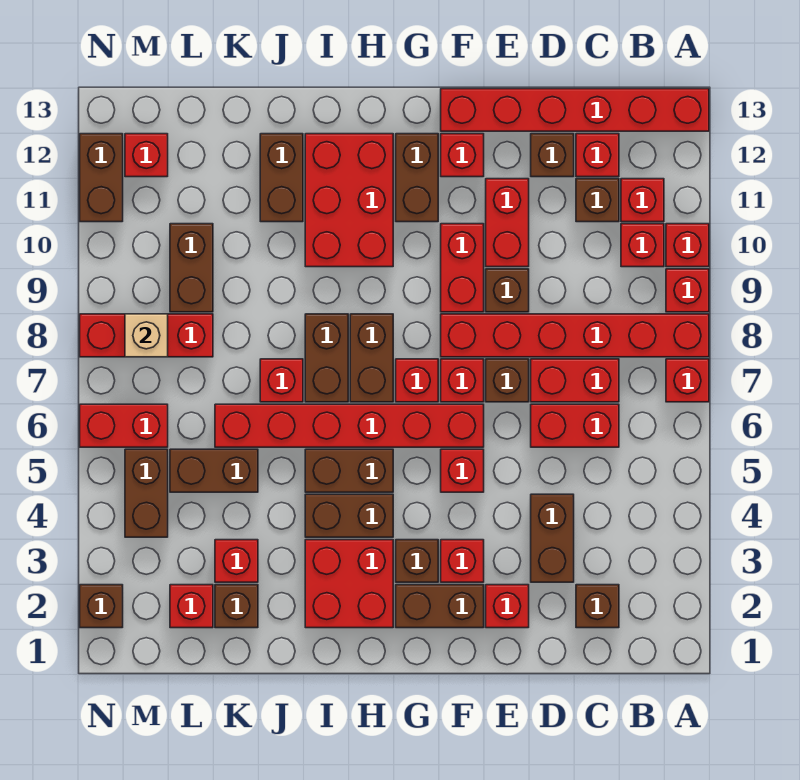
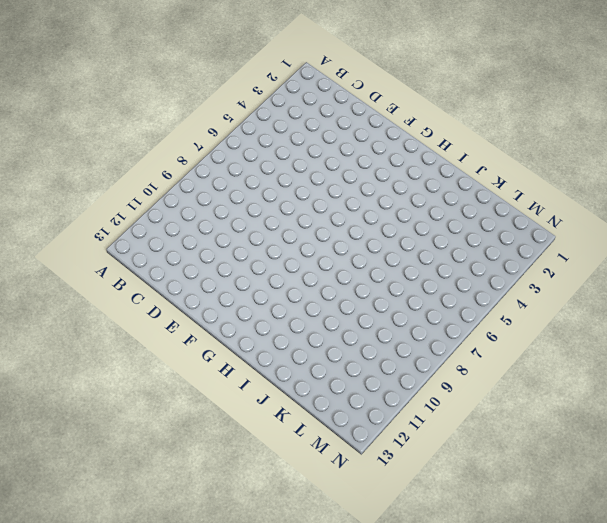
none -> red 1x1 brick [666,359,709,402]
none -> red 1x6 brick [441,314,709,357]
none -> red 1x1 brick [666,269,709,312]
none -> red 1x1 brick [666,224,709,267]

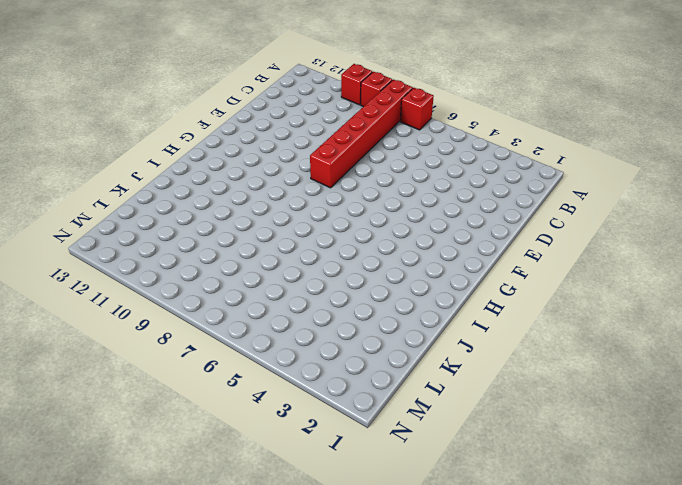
none -> red 1x6 brick [441,89,709,131]
none -> red 1x1 brick [621,224,664,267]
none -> red 1x1 brick [621,179,664,222]
none -> brown 1x1 brick [576,585,619,628]

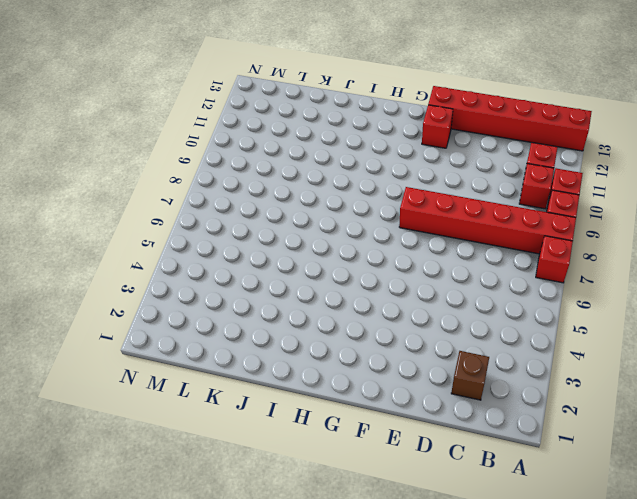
none -> red 1x2 brick [531,404,619,447]
none -> red 1x2 brick [531,359,619,402]
none -> brown 1x1 brick [576,179,619,222]
none -> red 1x1 brick [576,134,619,177]

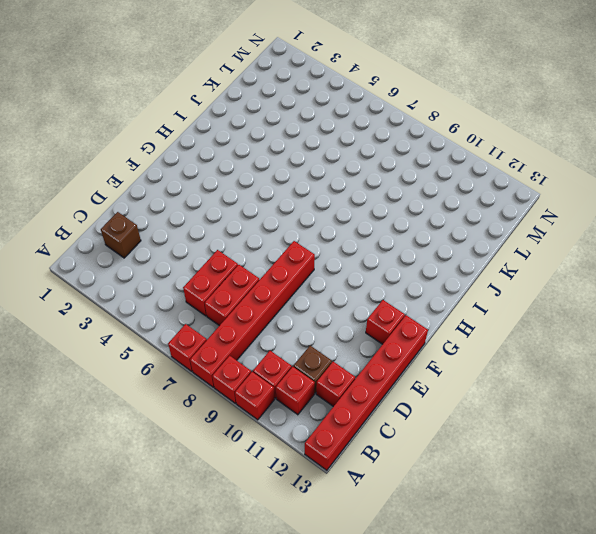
none -> brown 1x2 brick [531,494,574,582]
none -> brown 1x1 brick [531,134,574,177]
none -> red 1x1 brick [486,585,529,628]
none -> brown 1x1 brick [486,359,529,402]

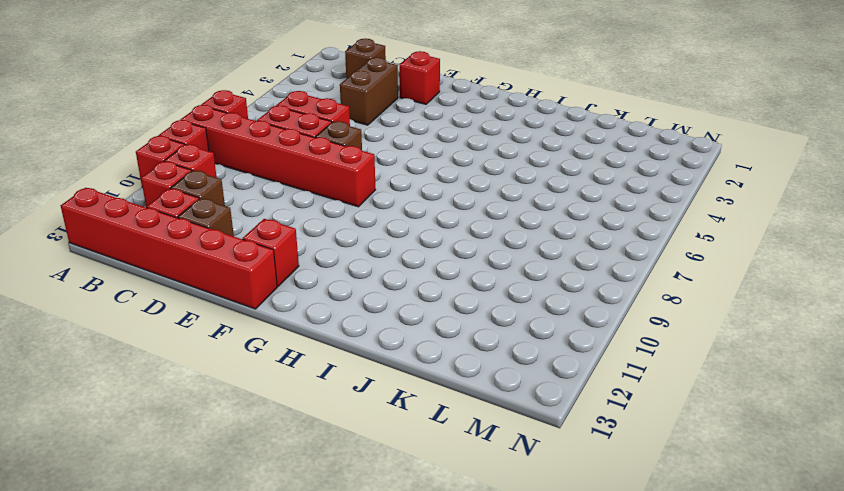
none -> brown 1x1 brick [486,269,529,312]
none -> red 1x2 brick [486,179,529,267]
none -> brown 1x2 brick [396,585,484,628]
none -> red 1x1 brick [441,540,484,582]

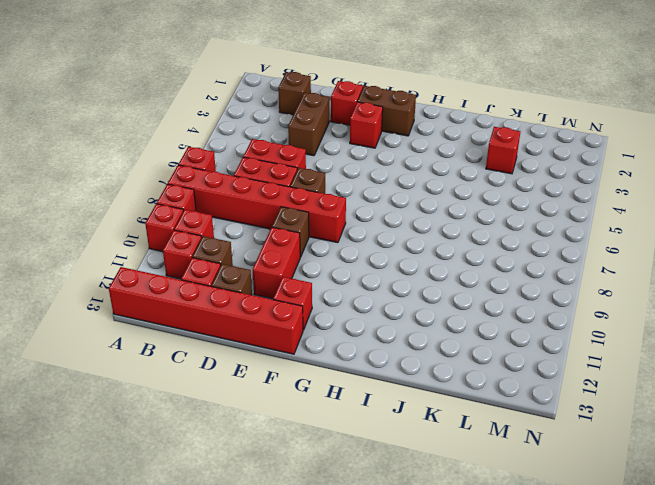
none -> red 1x1 brick [441,449,484,492]
none -> red 1x6 brick [215,404,484,447]
none -> red 1x1 brick [441,359,484,402]
none -> red 1x2 brick [441,224,484,312]

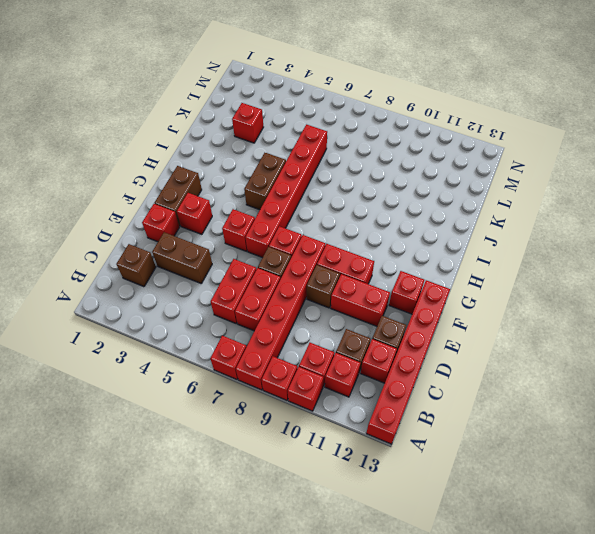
none -> brown 1x1 brick [396,540,438,582]
none -> red 1x1 brick [396,359,438,402]
none -> brown 1x2 brick [396,134,438,222]
none -> red 2x2 brick [305,540,393,628]

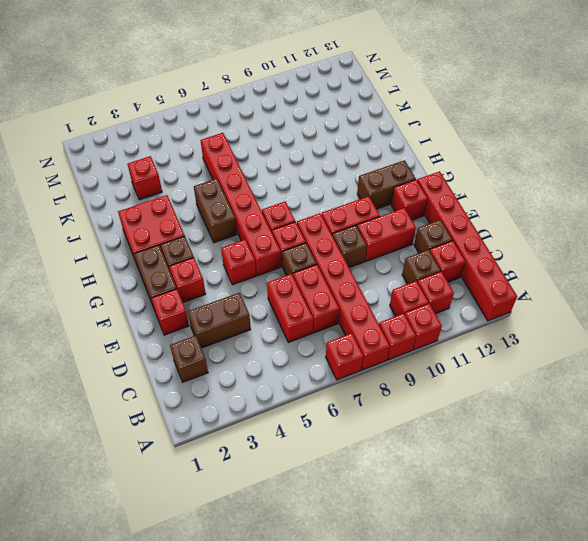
none -> brown 1x2 brick [305,494,393,537]
none -> brown 1x2 brick [350,314,393,402]
none -> red 2x3 brick [305,134,393,267]
none -> brown 1x2 brick [305,314,348,402]

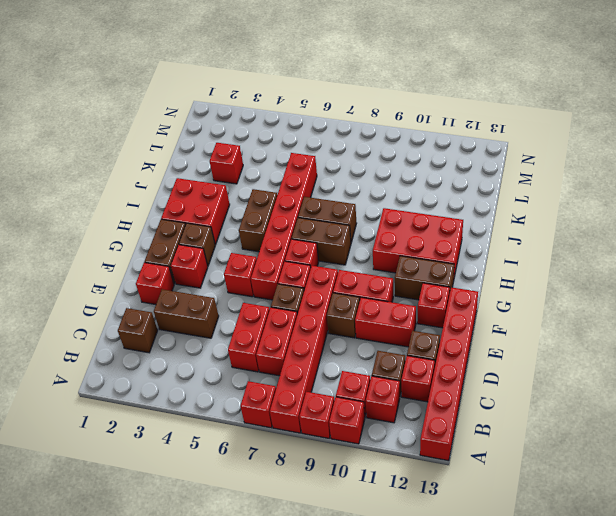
none -> brown 1x2 brick [305,494,393,537]
none -> red 1x1 brick [260,359,303,402]
none -> brown 1x2 brick [260,134,303,222]
none -> brown 1x1 brick [215,585,258,628]

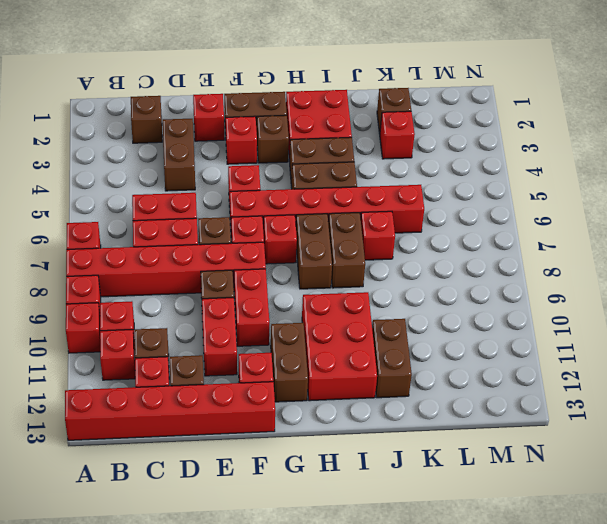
none -> brown 1x2 brick [170,449,258,492]
none -> red 1x1 brick [170,585,213,628]
none -> red 1x3 brick [80,314,213,357]
none -> brown 1x2 brick [170,224,213,312]

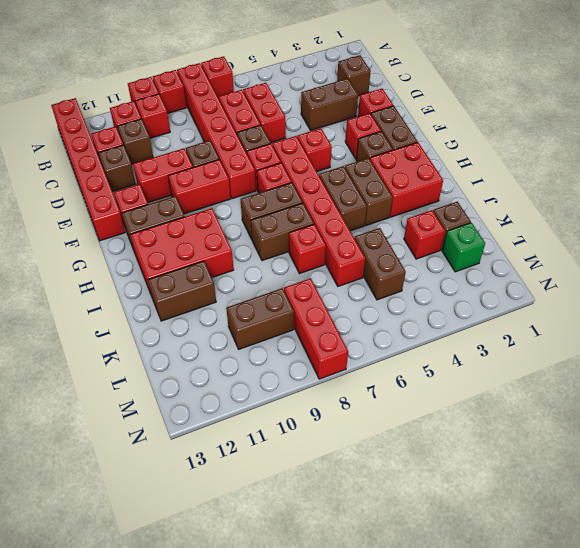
green 1x1 brick [442,223,485,272] -> red 1x1 brick [170,585,213,628]
none -> brown 1x2 brick [125,449,168,537]
none -> red 1x2 brick [80,404,168,447]
none -> red 1x1 brick [125,134,168,177]
none -> brown 1x1 brick [80,585,123,628]

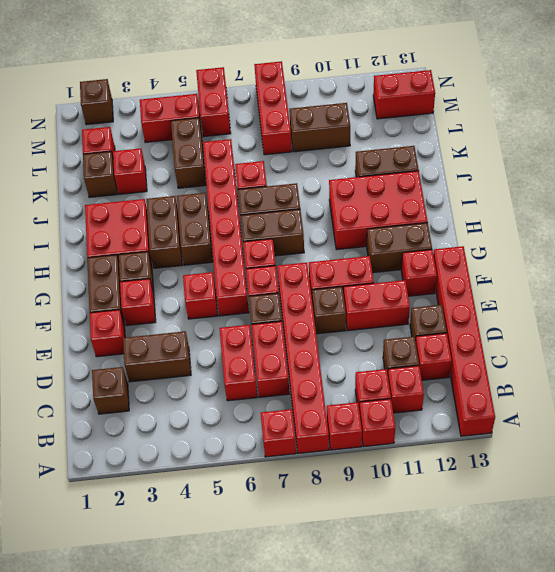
red 1x2 brick [140,94,201,143] -> brown 1x2 brick [125,449,168,537]
red 1x2 brick [373,70,435,119] -> red 1x1 brick [125,134,168,177]
none -> brown 1x2 brick [80,134,123,222]
none -> tan 1x1 brick [125,314,168,357]

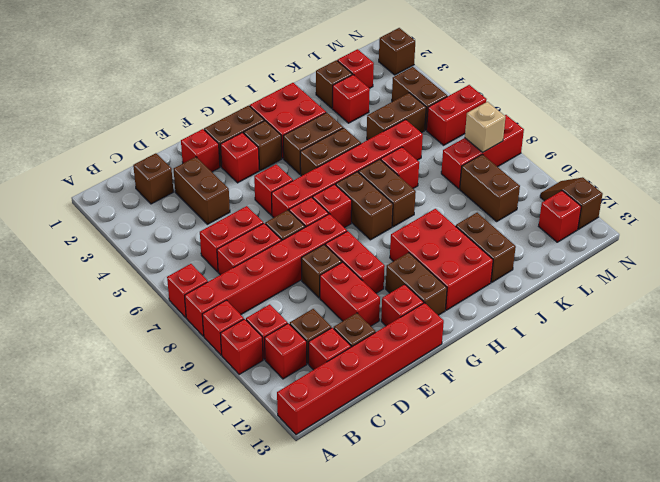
brown 1x2 slope [540,178,603,229] -> brown 1x2 brick [80,134,123,222]

